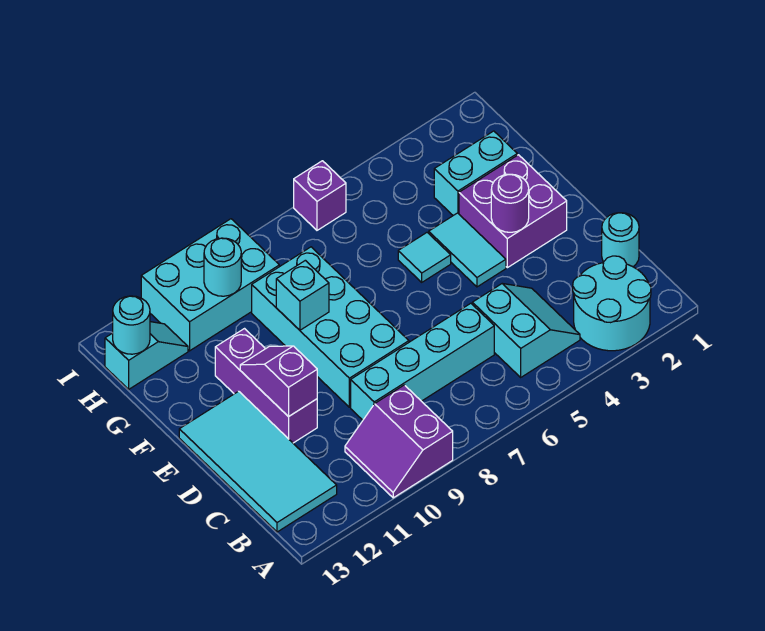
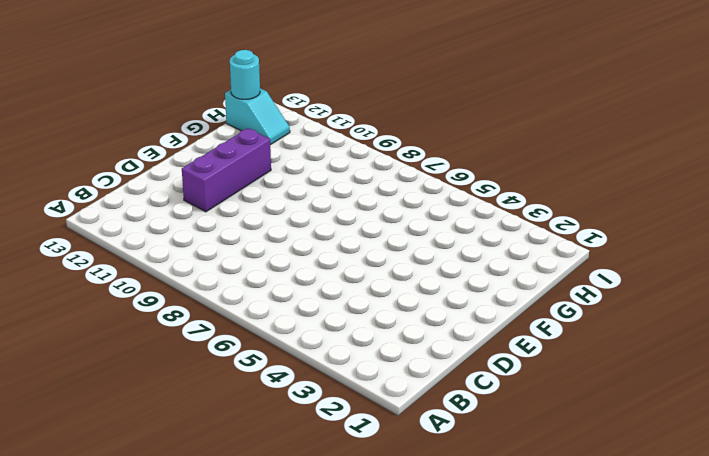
none -> cyan 2x2 round brick [573,256,651,351]
none -> purple 2x2 slope [345,385,453,498]
none -> cyan 2x2 slope [472,284,580,377]

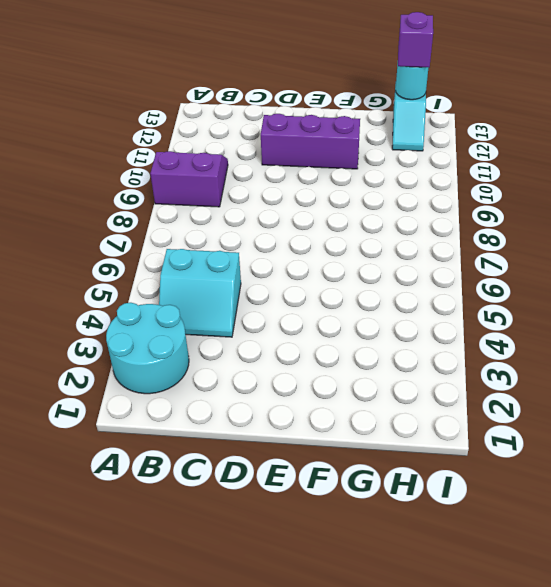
purple 1x1 brick [398,12,433,68] -> purple 1x1 brick moved to [294,161,346,230]
none -> cyan 2x4 tile [179,391,337,532]
none -> cyan 1x1 round brick [602,213,639,267]
none -> cyan 1x4 brick [351,303,494,420]

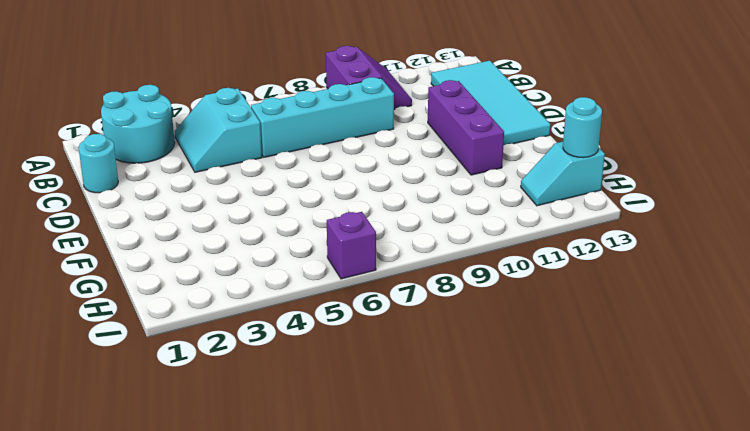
none -> cyan 2x4 brick [252,247,409,407]
none -> purple 2x2 brick [459,155,567,268]
none -> cyan 1x2 tile [429,213,506,287]

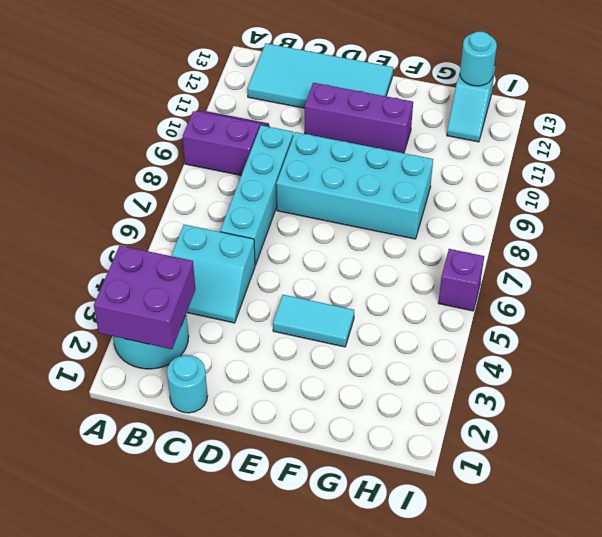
purple 2x2 brick [94,245,195,349] -> purple 2x2 brick moved to [459,155,567,268]
none -> cyan 1x1 tile [398,233,451,282]
none -> cyan 1x2 brick [434,131,517,215]
none -> cyan 2x3 brick [141,219,279,351]

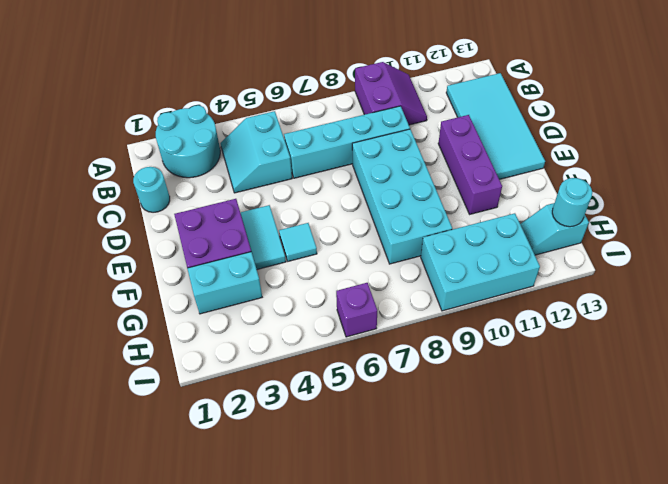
none -> purple 1x2 slope [240,346,317,417]
none -> purple 1x1 round brick [491,174,529,232]
none -> cyan 1x1 brick [276,260,329,330]

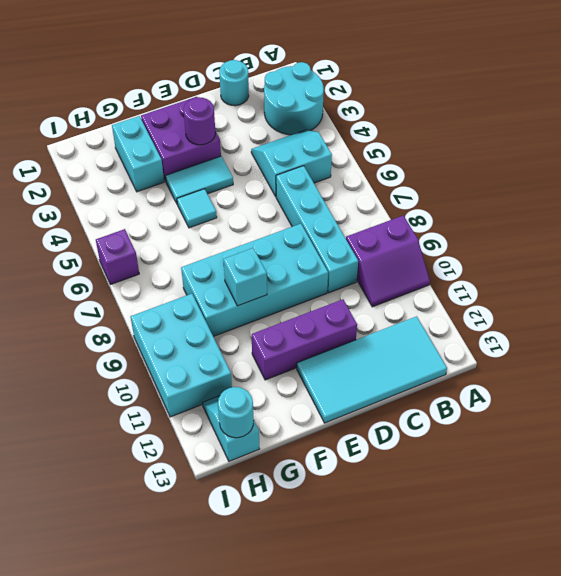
none -> purple 1x2 slope [240,346,317,417]
none -> cyan 1x1 round brick [204,238,241,296]

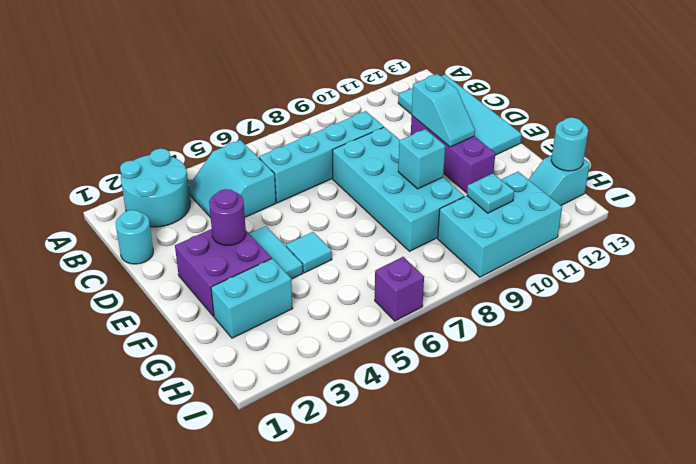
cyan 1x2 slope [412,74,475,147] -> purple 1x2 slope [240,346,317,417]
cyan 1x1 plate [467,174,514,213] -> cyan 1x1 round brick [204,238,241,296]
none -> purple 2x2 slope [345,385,453,498]

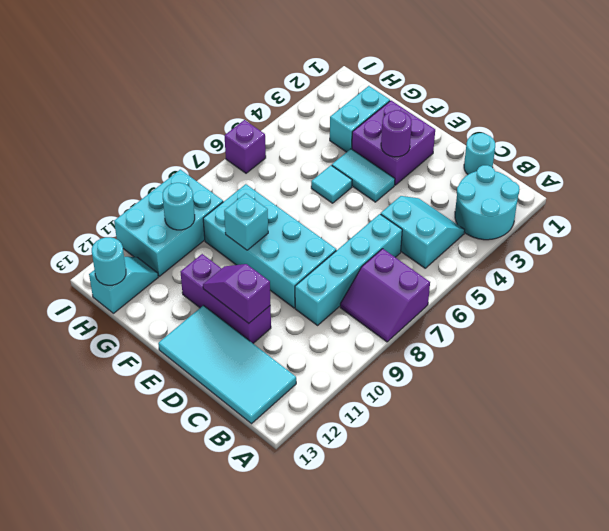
purple 2x2 slope [340,249,430,342] -> purple 2x2 slope moved to [345,385,453,498]

